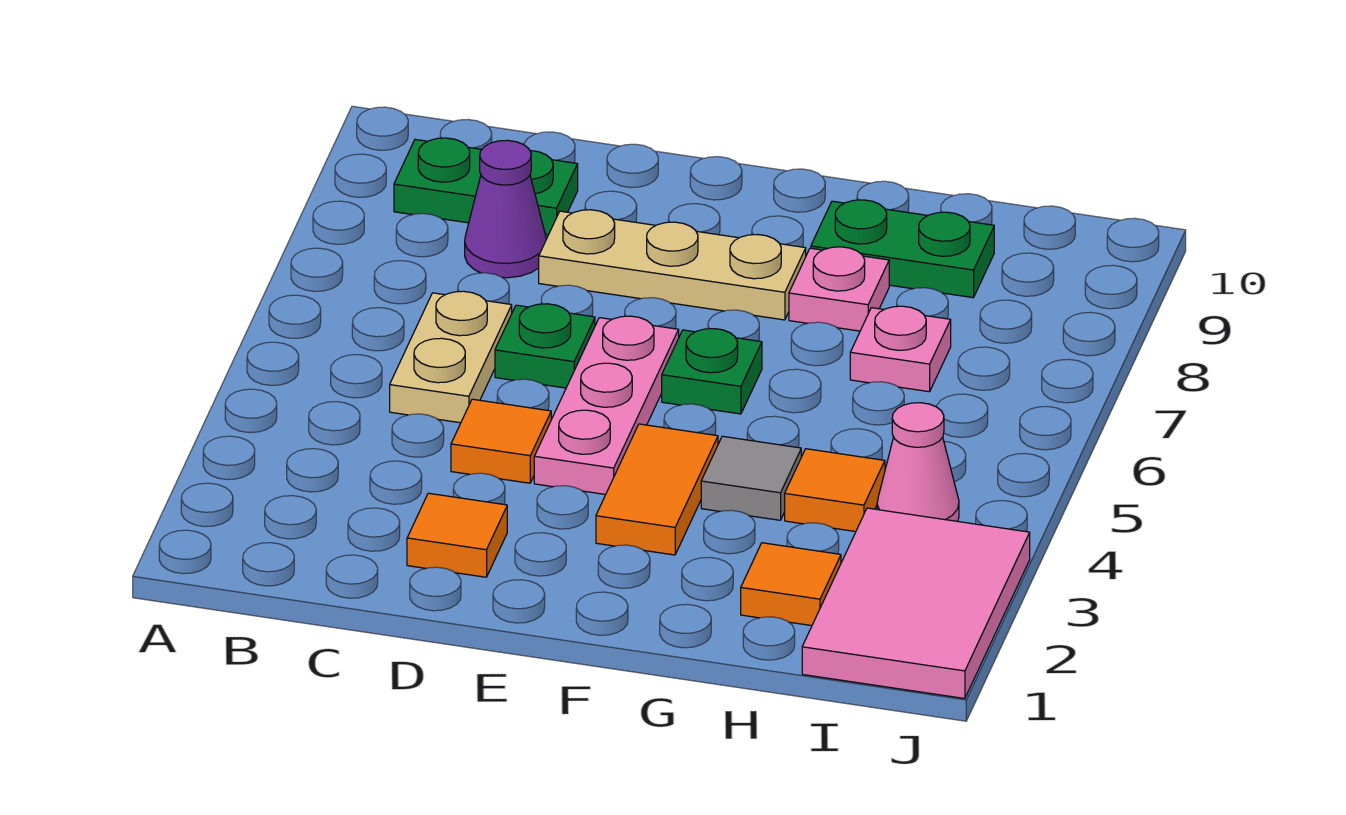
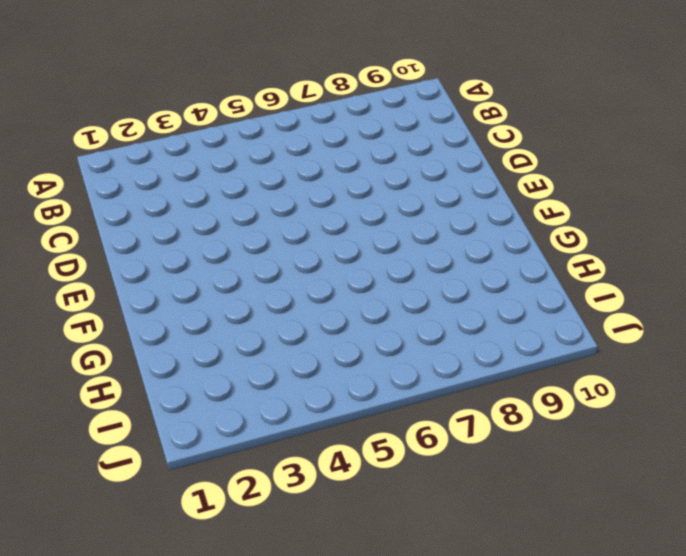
none -> green 1x2 plate [394,138,578,235]
none -> tan 1x2 plate [390,291,512,423]
none -> purple 1x1 cone [465,140,546,278]

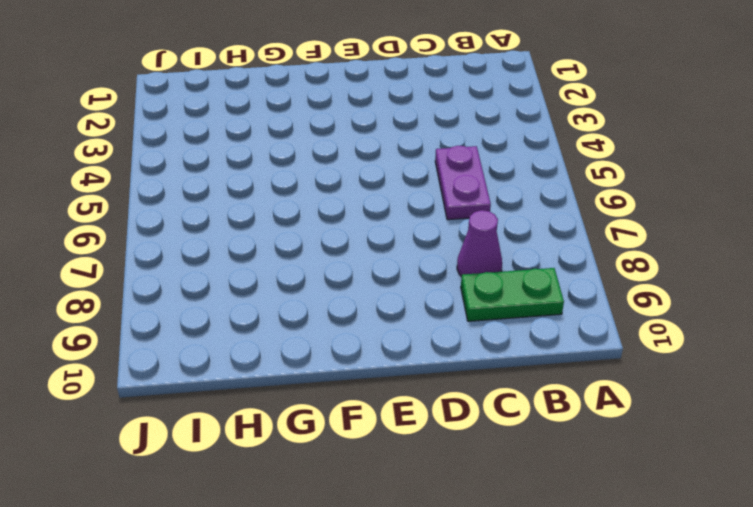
purple 1x2 plate [435,146,491,220] -> tan 1x2 plate [390,291,512,423]
none -> orange 1x1 tile [407,493,507,577]
none -> orange 1x1 tile [451,399,551,483]
none -> green 1x1 plate [495,304,595,388]

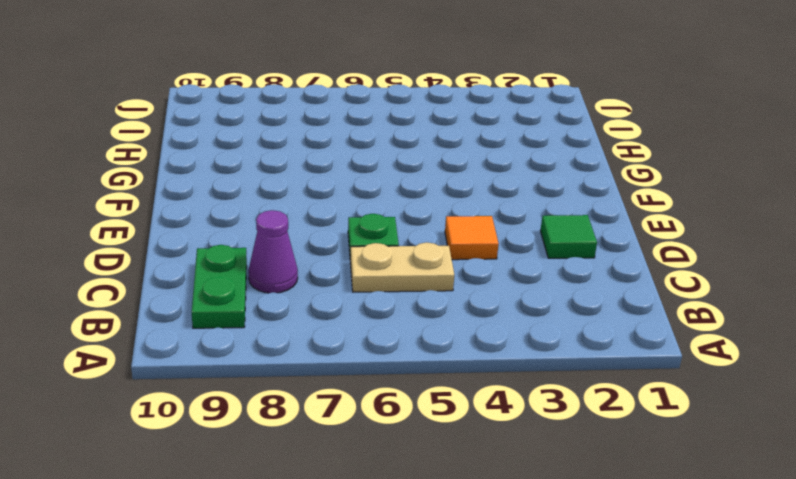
green 1x1 tile [540,215,597,258] -> orange 1x1 tile [407,493,507,577]
none -> tan 1x3 plate [539,210,806,320]
none -> pink 1x3 plate [534,316,679,494]
none -> orange 1x2 tile [596,424,718,555]

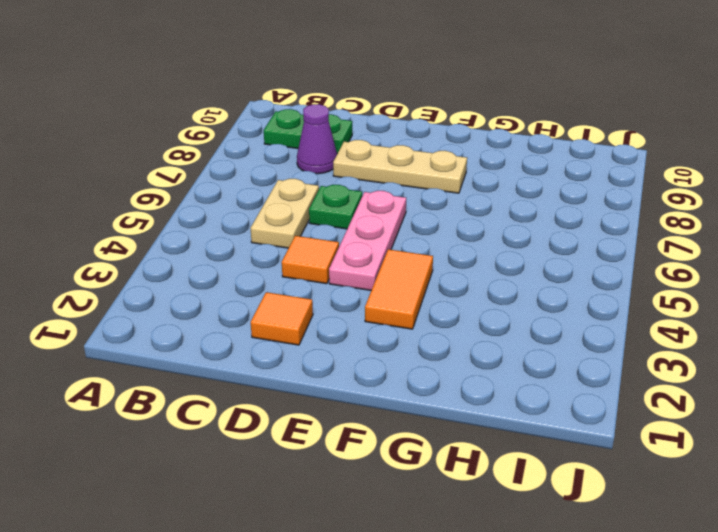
none -> green 1x1 plate [662,329,762,414]
none -> grey 1x1 tile [701,436,801,520]
none -> pink 1x1 plate [789,247,889,331]

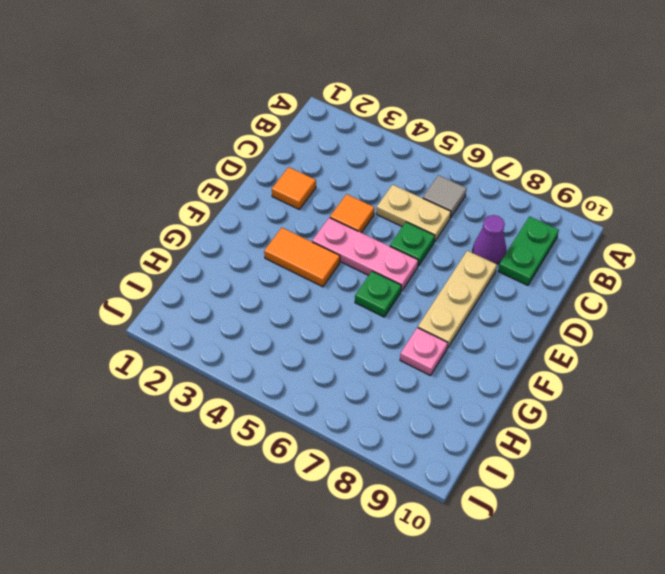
grey 1x1 tile [423,175,467,218] -> grey 1x1 tile moved to [701,436,801,520]
none -> green 1x2 plate [811,200,994,298]
none -> orange 1x1 tile [741,543,841,626]
none -> orange 1x1 tile [785,449,885,532]

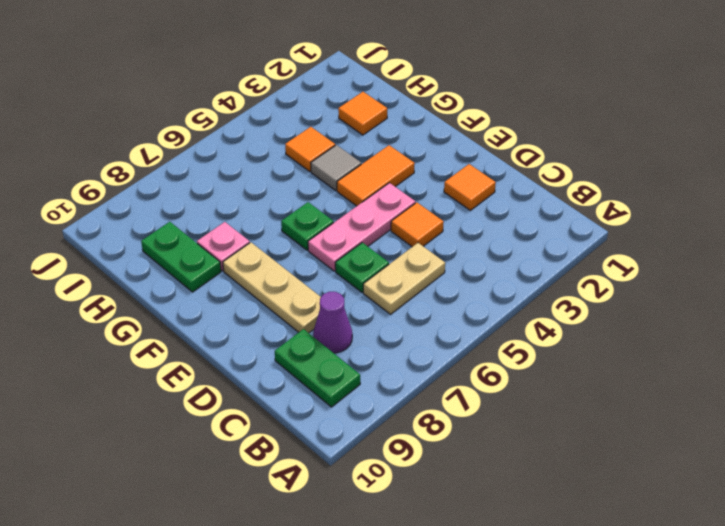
none -> pink 1x1 plate [850,306,951,392]
none -> pink 2x3 tile [802,508,1030,699]
none -> pink 1x1 cone [877,403,959,521]

